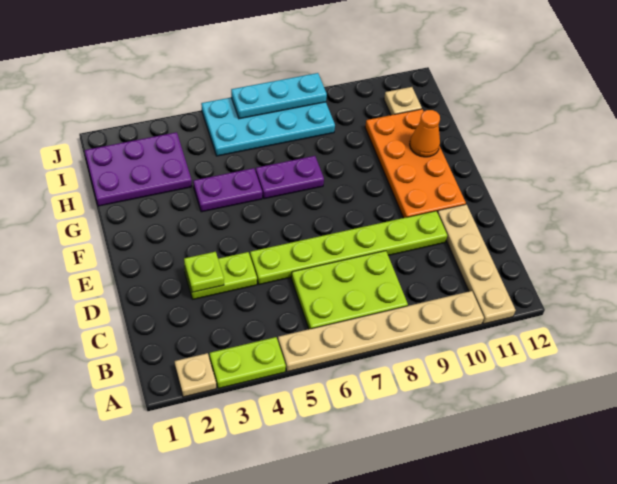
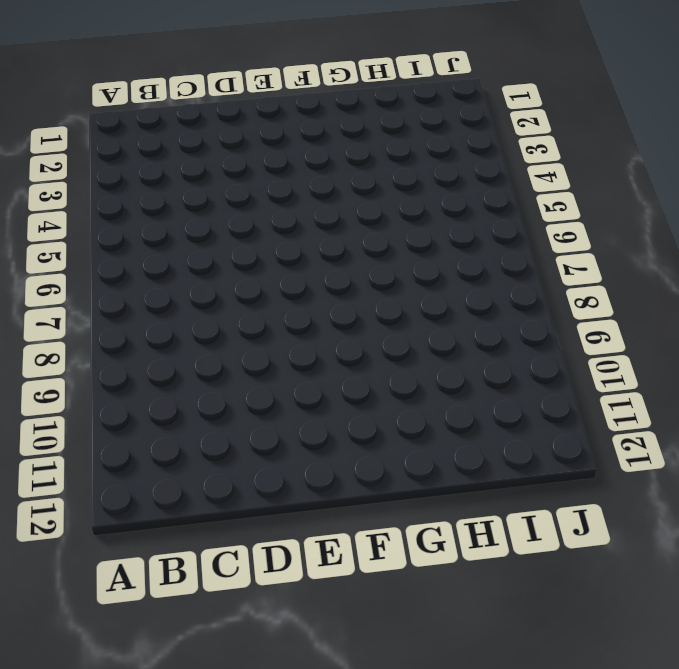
none -> tan 1x1 plate [175,353,216,397]
none -> lime 1x2 plate [210,337,286,388]
none -> tan 1x6 plate [278,291,484,372]

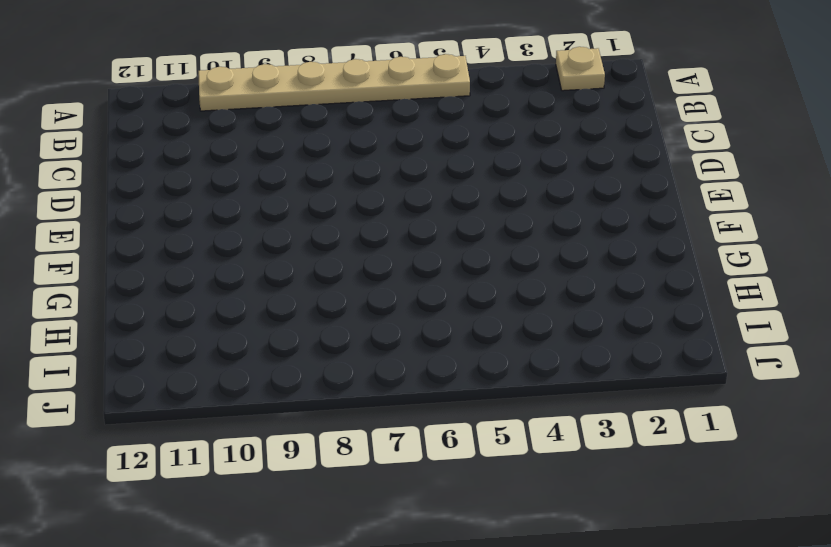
none -> lime 1x2 plate [210,337,286,388]
none -> tan 1x4 plate [437,204,516,324]
none -> lime 2x3 plate [291,251,408,329]

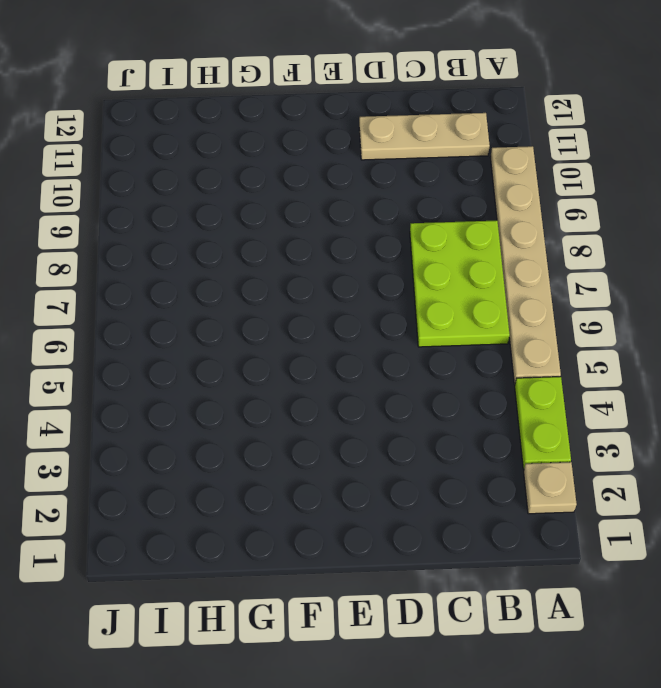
tan 1x3 plate [359,113,490,160] -> tan 1x4 plate [437,204,516,324]
none -> lime 1x2 plate [185,252,257,299]
none -> lime 1x6 plate [250,211,447,284]
none -> orange 2x4 plate [365,109,466,218]

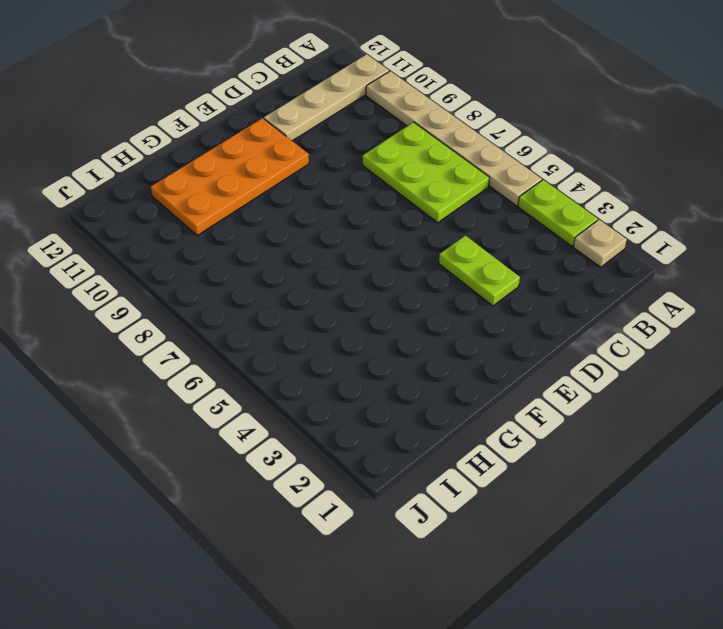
none -> lime 1x6 plate [250,211,447,284]
none -> purple 1x2 plate [193,168,262,212]
none -> purple 1x2 plate [256,156,324,199]

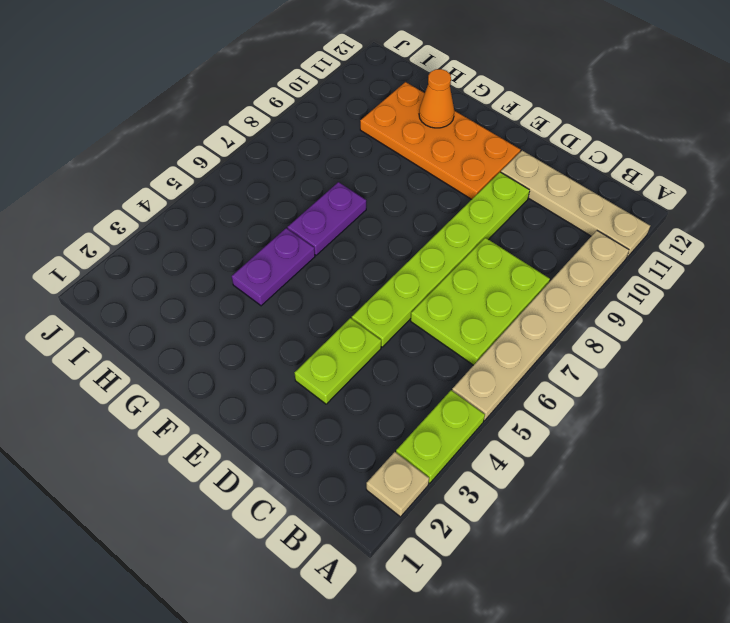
none -> purple 2x3 plate [85,132,192,206]
none -> cyan 2x4 plate [201,98,335,156]
none -> tan 1x1 plate [384,87,422,115]

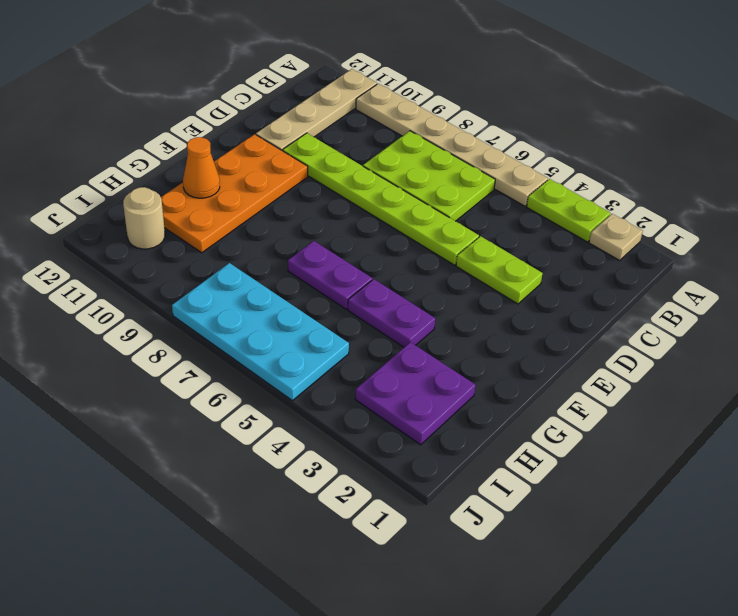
purple 2x2 plate [355,342,475,445] -> purple 2x3 plate [85,132,192,206]
tan 1x1 round brick [123,187,165,249] -> tan 1x1 plate [384,87,422,115]
none -> lime 1x1 plate [184,252,224,292]
none -> cyan 1x3 plate [231,73,327,119]

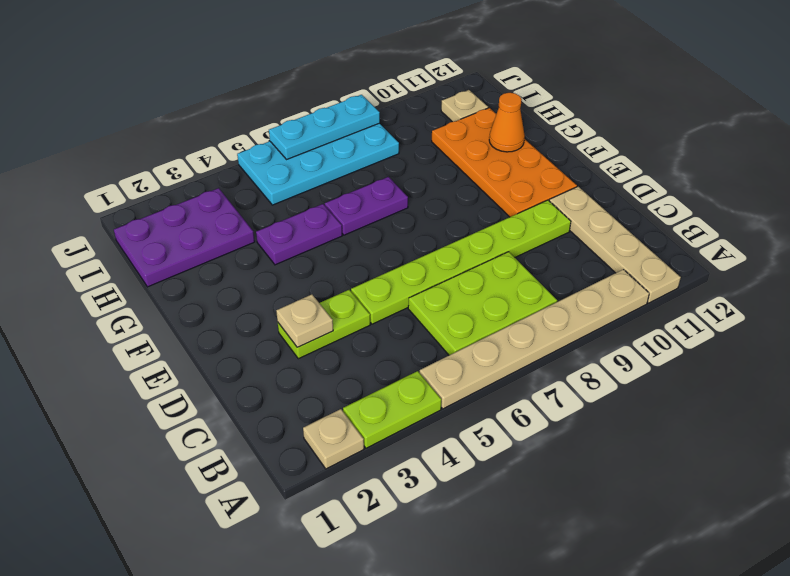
tan 1x1 plate [276,294,333,347] -> lime 1x1 plate [184,252,224,292]

